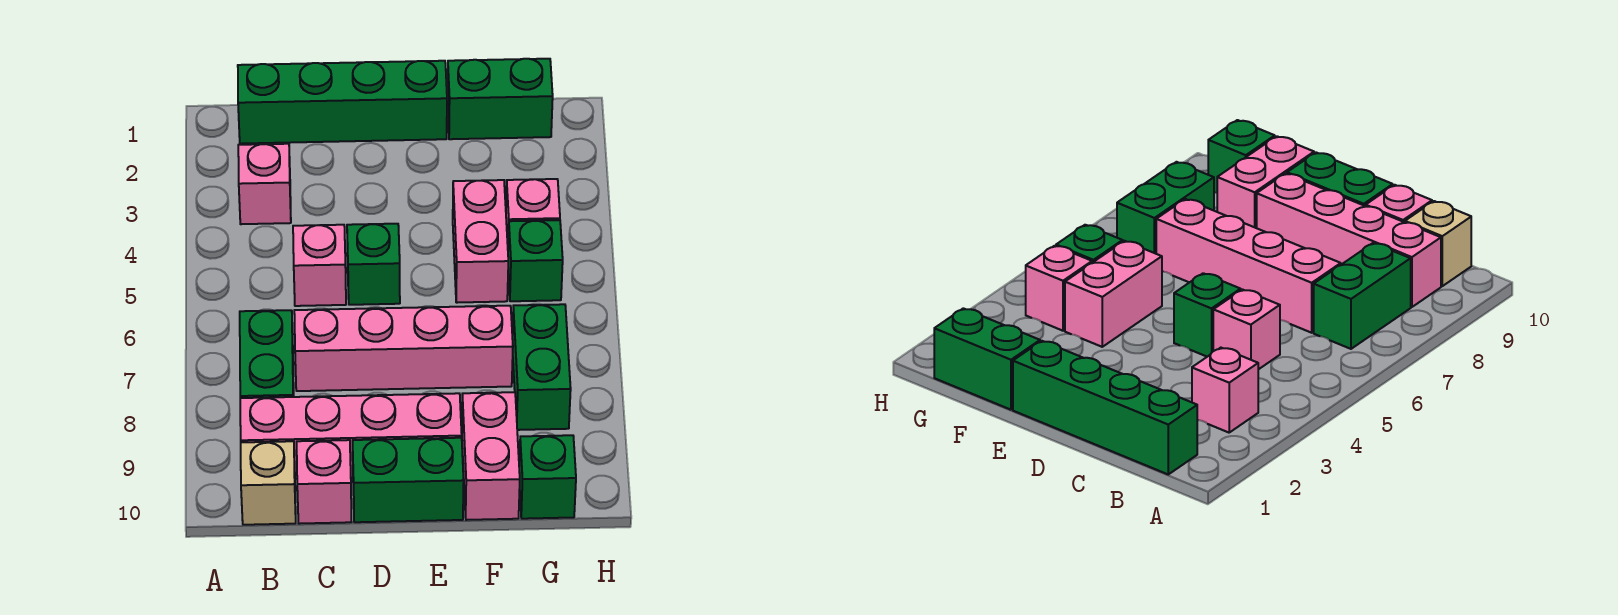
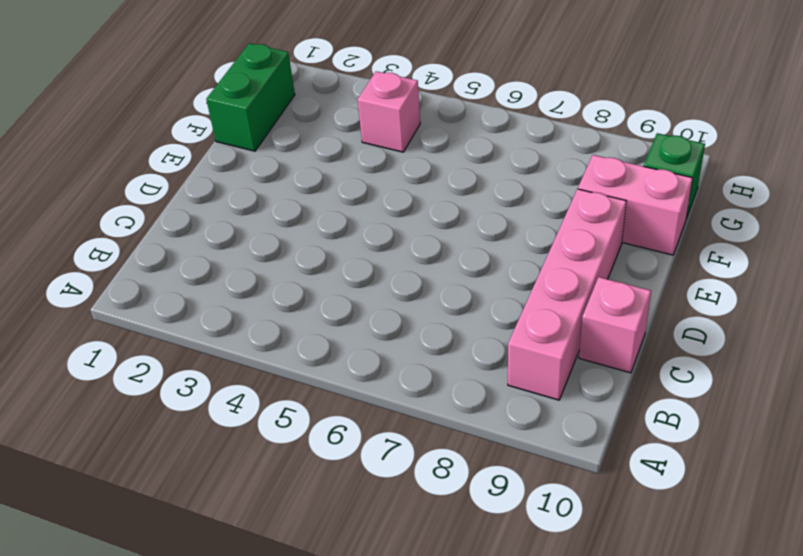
none -> green 1x4 brick [238,61,447,144]
none -> pink 1x1 brick [238,144,291,224]
none -> green 1x2 brick [240,310,294,398]

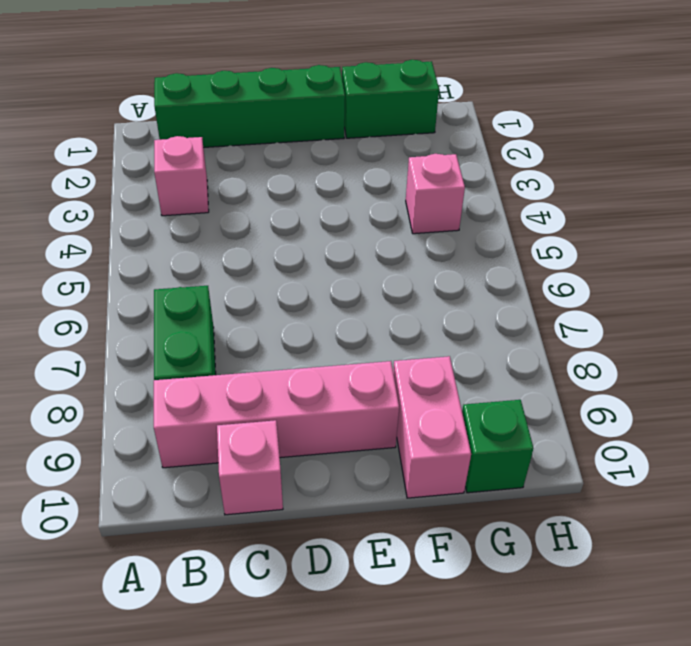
none -> tan 1x1 brick [241,441,296,525]
none -> pink 1x1 brick [293,225,346,306]
none -> pink 1x4 brick [294,306,513,391]

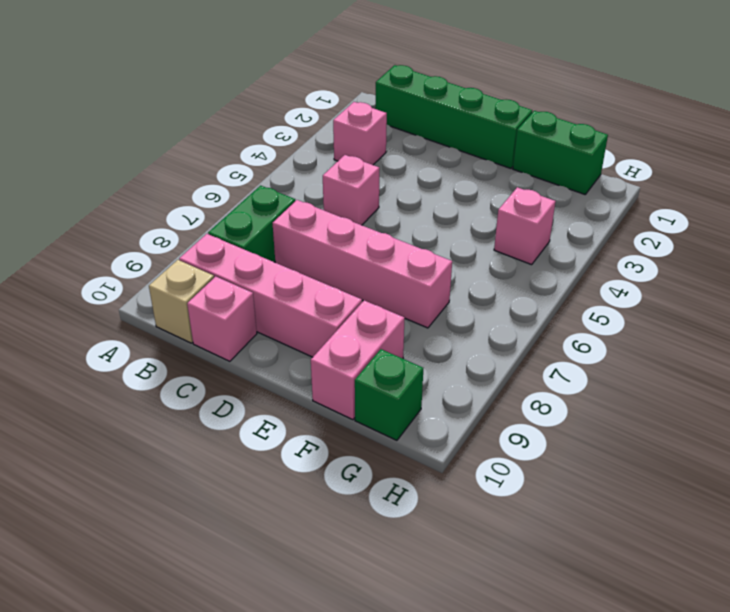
none -> green 1x1 brick [347,224,400,305]
none -> green 1x2 brick [353,438,464,522]
none -> pink 1x2 brick [453,180,508,303]

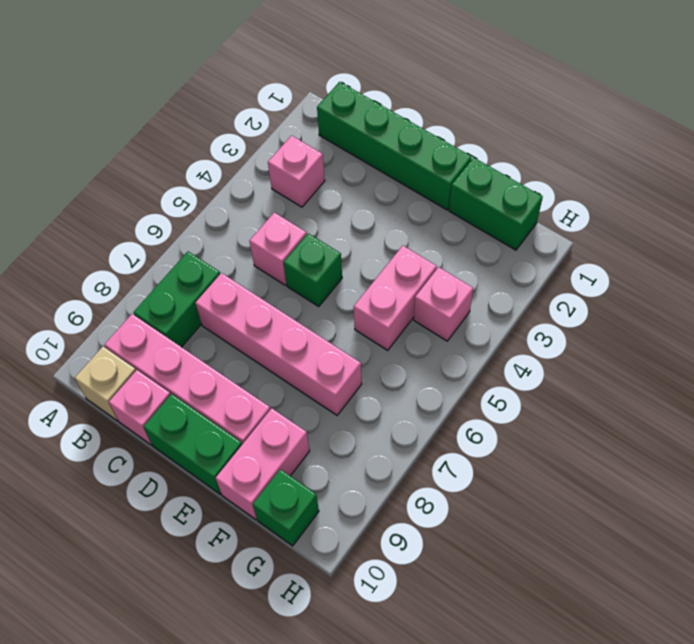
none -> green 1x1 brick [508,220,563,301]
none -> green 1x2 brick [512,304,571,430]

